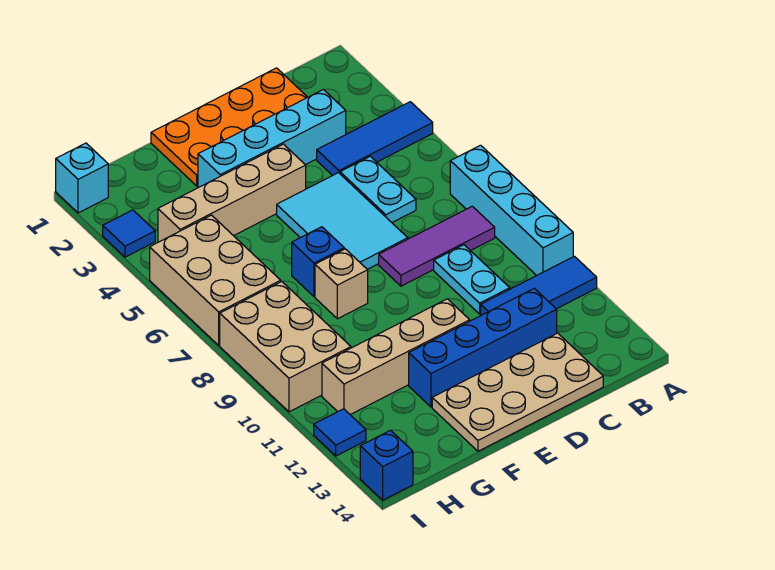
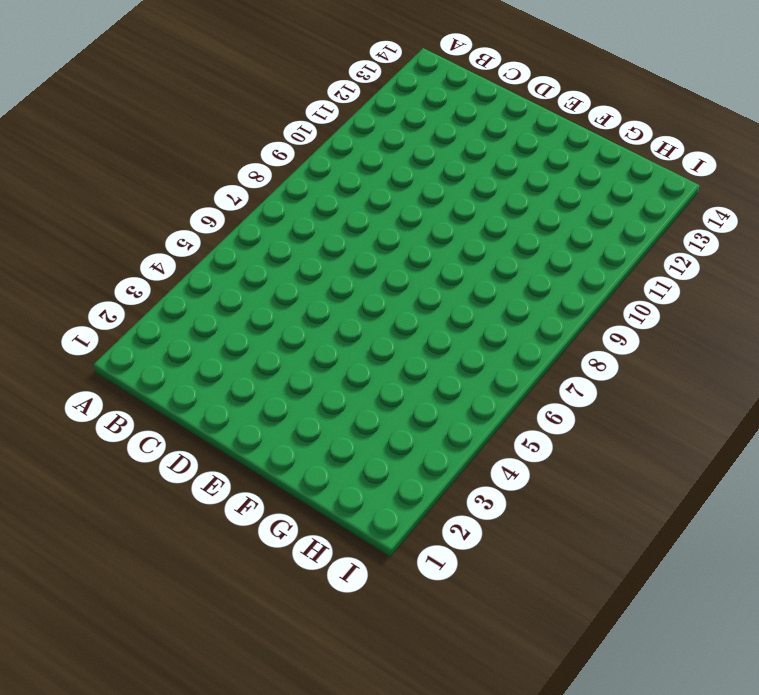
none -> blue 1x3 tile [317,102,433,176]
none -> cyan 1x4 brick [450,145,573,275]
none -> blue 1x3 tile [481,256,597,315]

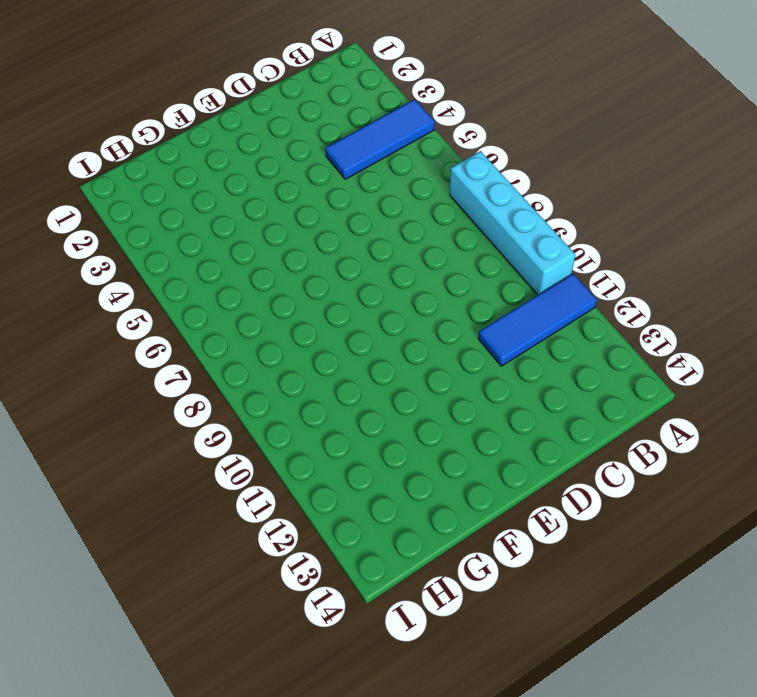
none -> purple 1x3 tile [379,206,495,286]
none -> orange 2x4 plate [151,68,308,186]
none -> cyan 1x4 brick [198,90,346,188]

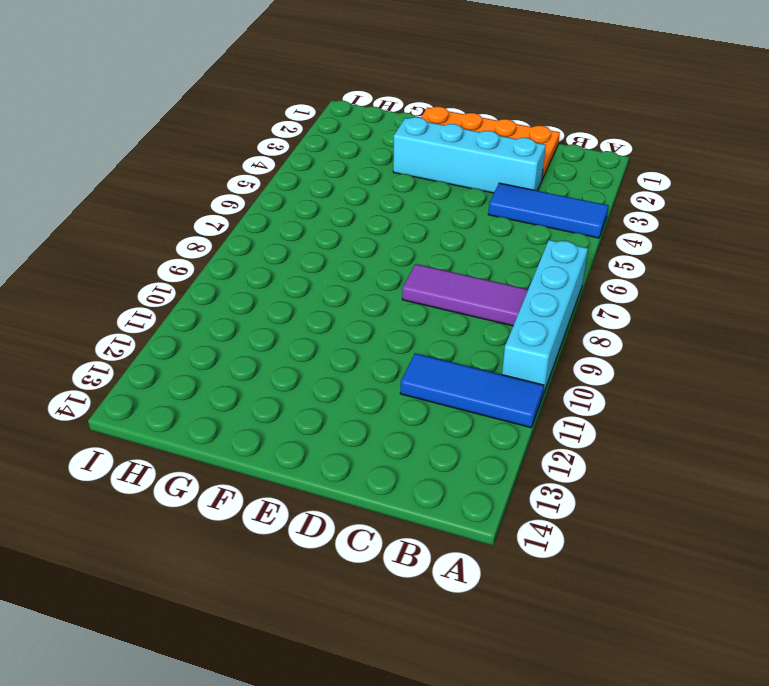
none -> cyan 1x2 plate [340,156,416,222]
none -> cyan 1x2 plate [434,245,510,314]
none -> blue 1x4 brick [409,288,557,407]

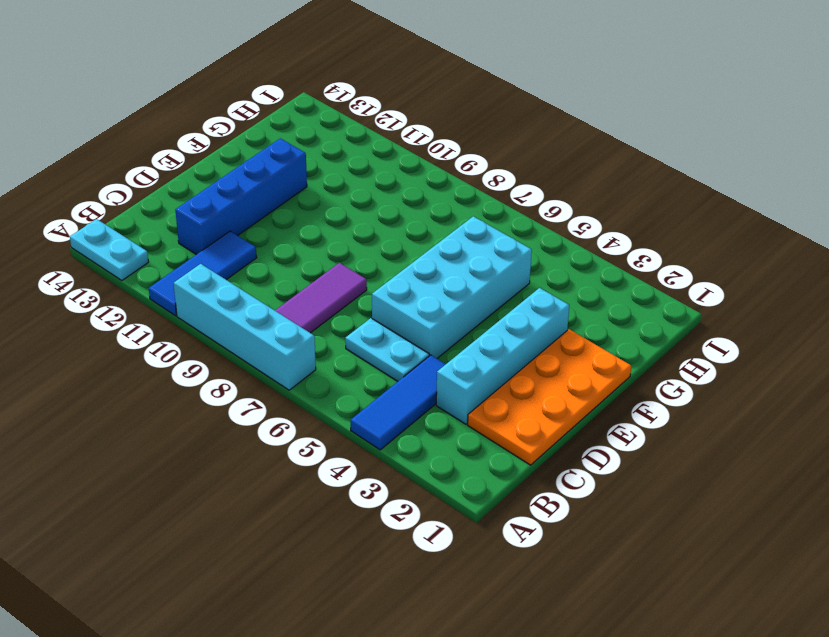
cyan 1x2 plate [70,219,149,280] -> cyan 1x2 plate moved to [434,245,510,314]
cyan 2x4 brick [372,216,532,358] -> cyan 2x3 tile [277,173,408,269]
none -> tan 2x4 plate [432,333,603,451]
none -> tan 1x4 brick [158,144,306,242]
none -> tan 1x4 brick [322,299,470,415]

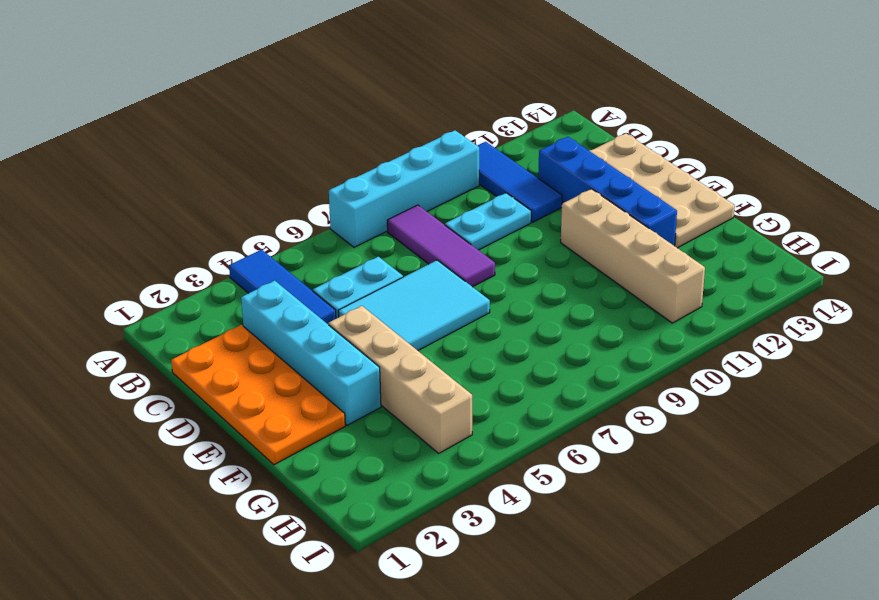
none -> blue 1x1 brick [292,227,344,297]
none -> tan 1x1 brick [315,249,368,319]
none -> tan 2x3 brick [150,215,281,345]

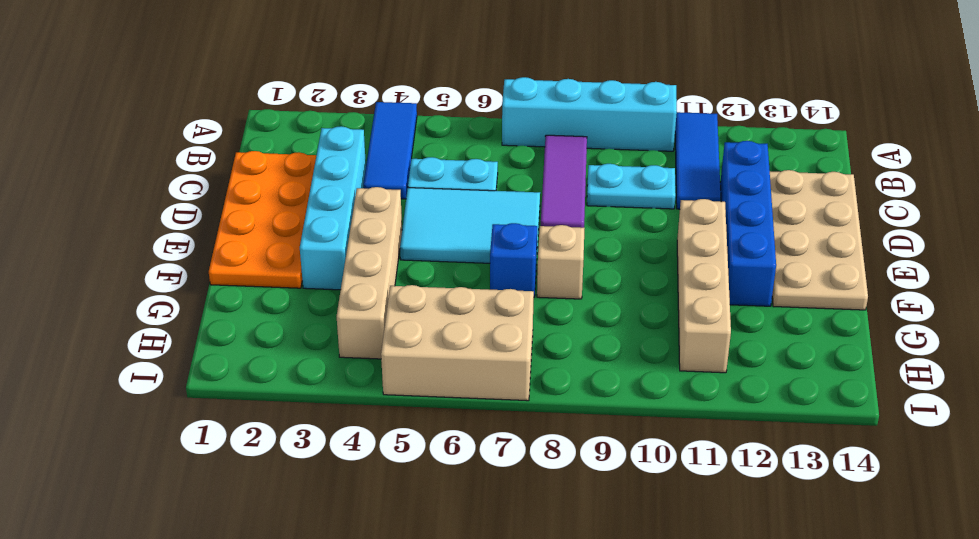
none -> tan 2x3 brick [220,281,351,412]
none -> cyan 1x1 brick [56,143,108,213]
none -> blue 1x1 tile [103,210,155,257]

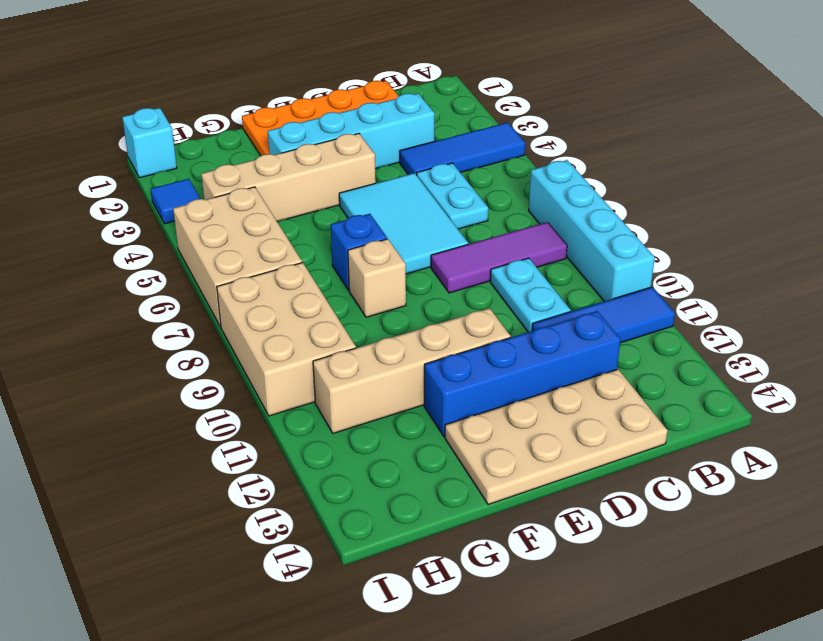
none -> blue 1x1 tile [314,409,366,456]
none -> blue 1x1 brick [360,430,413,500]

